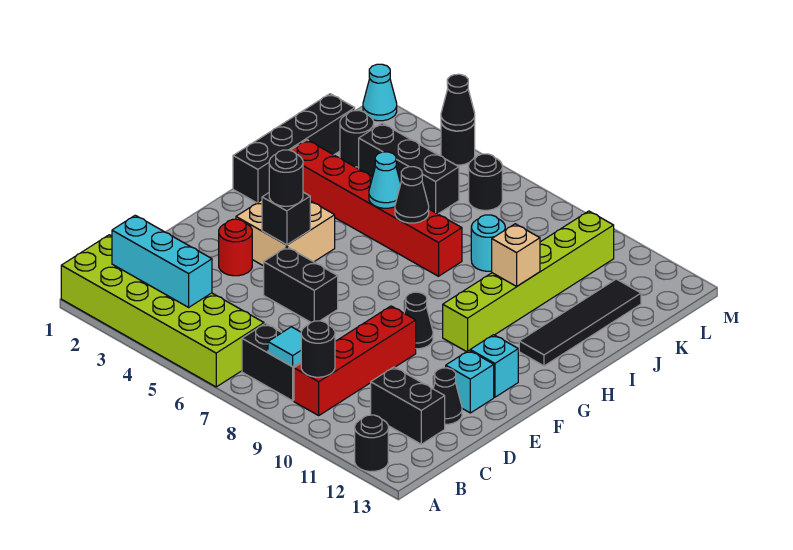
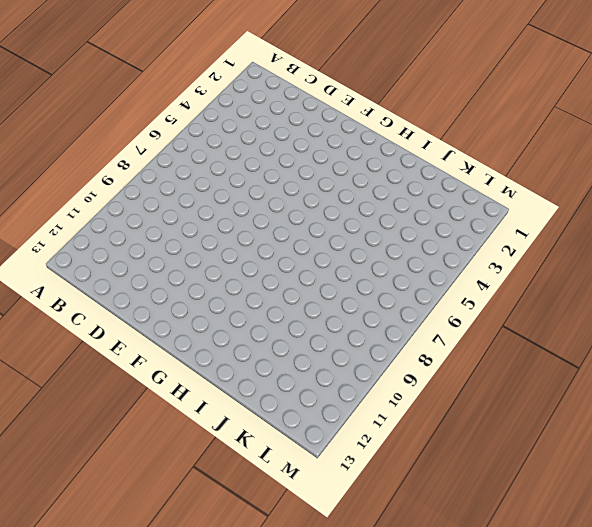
none -> lime 2x6 brick [61,235,264,387]
none -> black 1x1 round brick [355,415,388,472]
none -> black 1x2 brick [242,323,301,401]
none -> red 1x4 brick [294,306,416,415]

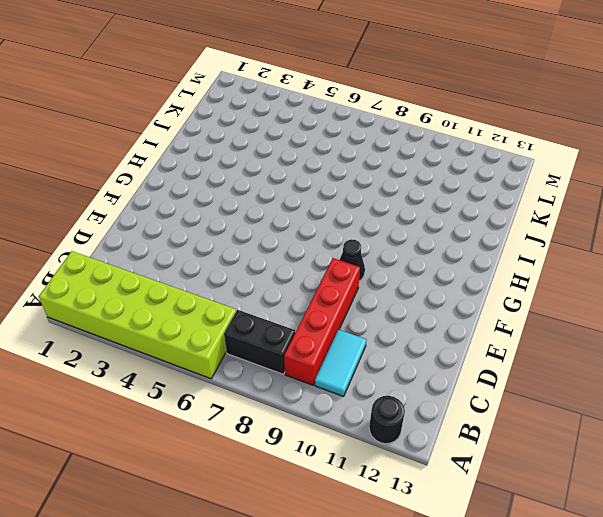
cyan 1x2 tile [315,330,366,396] -> none
none -> black 1x2 brick [371,367,445,444]
none -> black 1x1 cone [433,368,462,424]
none -> red 1x1 round brick [219,219,252,276]
none -> black 1x2 brick [264,247,338,322]

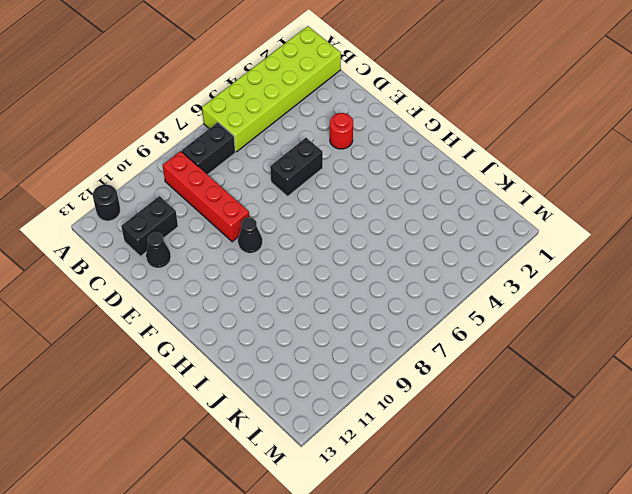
none -> cyan 1x1 brick [446,350,494,413]
none -> tan 2x2 brick [236,200,335,266]
none -> cyan 1x1 brick [470,335,518,397]
none -> lime 1x6 brick [443,211,614,352]

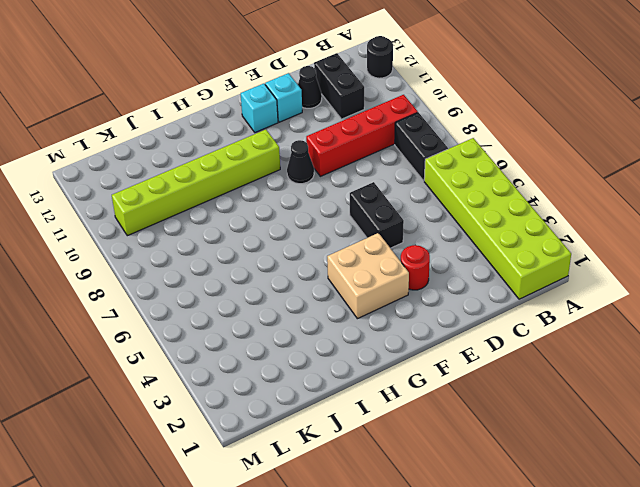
none -> black 1x4 brick [233,94,355,203]
none -> black 1x4 tile [519,279,641,366]
none -> red 1x6 brick [291,140,462,276]
none -> cyan 1x1 round brick [471,215,505,271]

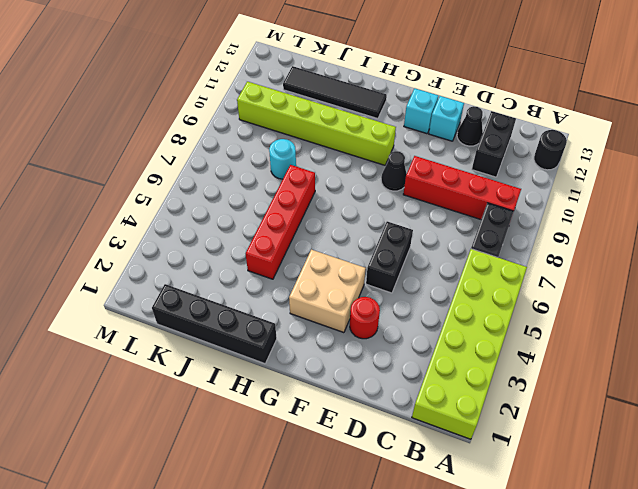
red 1x4 brick [246,165,315,279] -> red 1x6 brick [291,140,462,276]
none -> black 1x1 round brick [340,111,374,167]
none -> black 1x3 brick [359,123,459,214]
none -> black 1x1 round brick [469,154,502,210]
none -> cyan 1x1 cone [363,64,397,121]

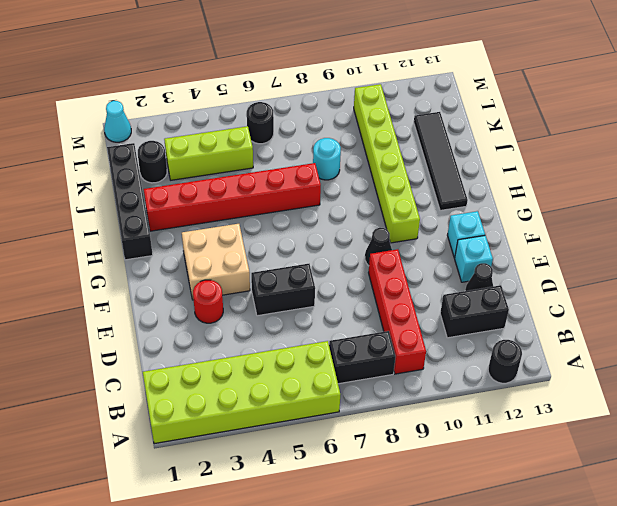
lime 1x3 brick [164,126,253,180] -> black 1x3 brick [359,123,459,214]
none -> black 1x1 round brick [441,123,475,165]
none -> cyan 1x3 brick [112,215,212,307]
none -> cyan 1x1 tile [268,327,301,367]
none -> black 1x1 round brick [301,321,335,377]

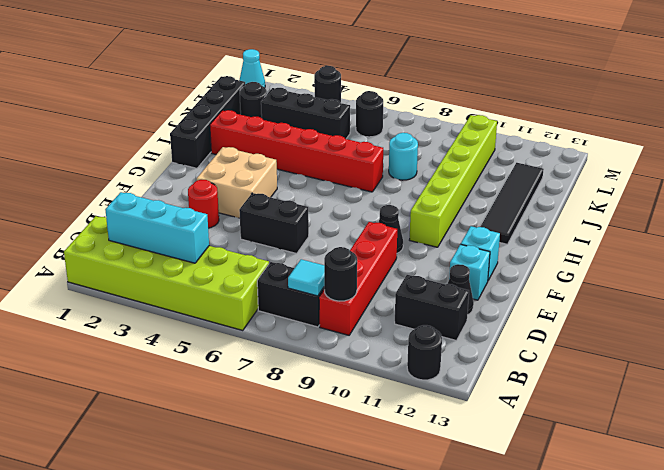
none -> black 1x1 brick [262,192,310,245]
none -> cyan 1x1 cone [369,152,401,208]
none -> black 1x1 cone [395,167,429,223]
none -> tan 1x1 brick [492,224,540,286]

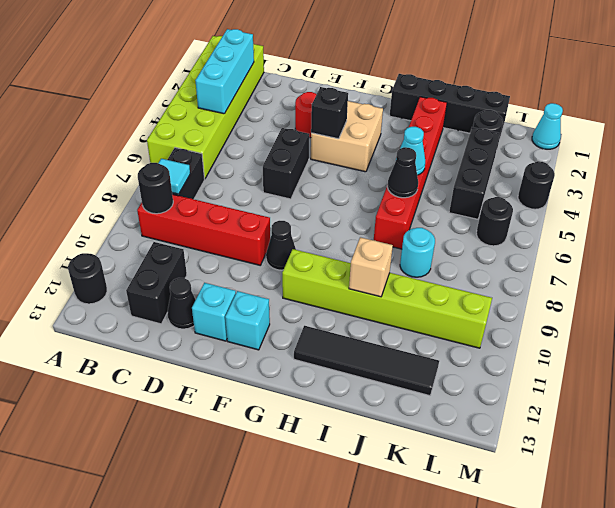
none -> black 1x1 cone [441,74,475,131]
none -> black 1x1 round brick [269,150,303,206]

